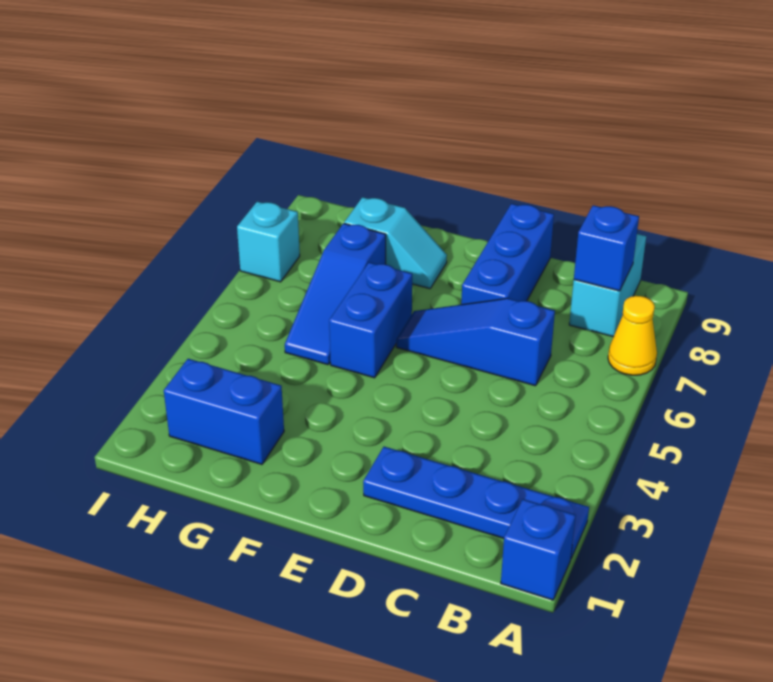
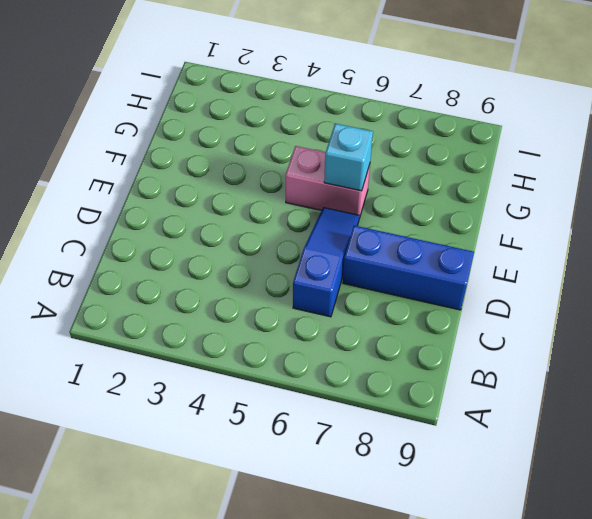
pink 1x2 brick [285,146,370,218] -> blue 1x2 brick [329,262,412,378]
cyan 1x1 brick [324,124,373,191] -> cyan 1x1 brick moved to [237,202,300,282]
none -> blue 1x1 brick [501,499,576,600]
none -> blue 1x4 plate [363,447,589,558]
none -> yellow 1x1 cone [608,296,657,375]

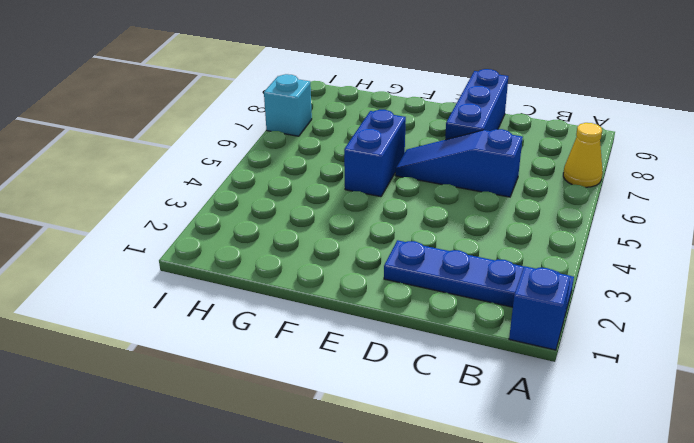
none -> cyan 1x2 brick [569,234,646,337]
none -> cyan 1x2 slope [344,197,447,289]
none -> blue 1x2 brick [164,359,284,464]

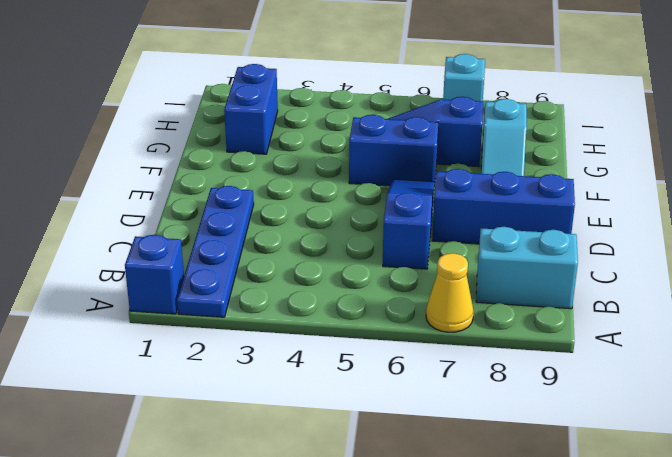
none -> blue 1x1 brick [574,205,639,291]

